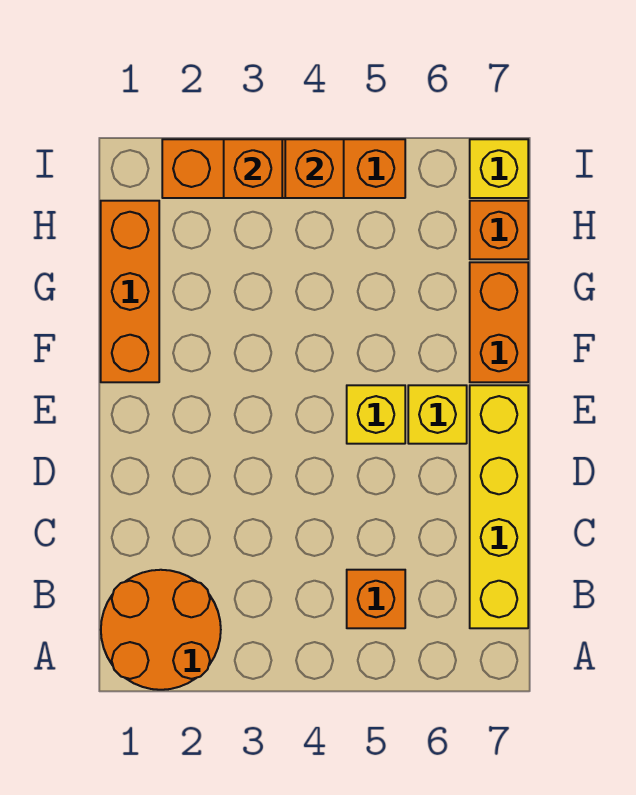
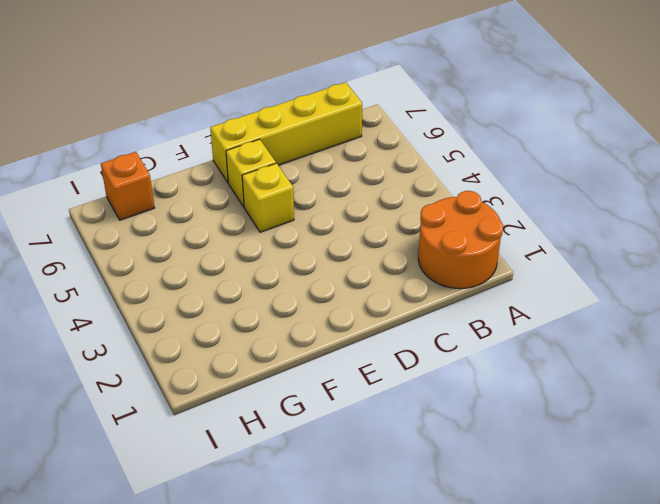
none -> orange 1x1 brick [347,570,405,628]
none -> orange 1x3 brick [101,201,159,382]
none -> orange 1x2 brick [470,262,528,382]

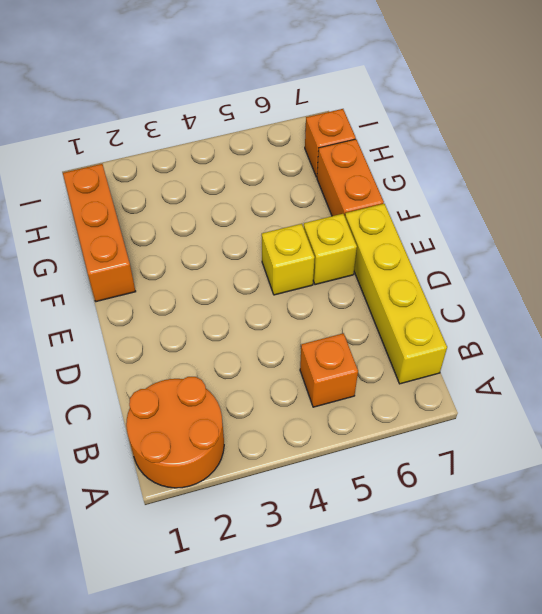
none -> orange 1x4 brick [162,139,405,198]
none -> yellow 1x1 brick [470,139,528,198]
none -> orange 1x1 brick [224,139,282,198]

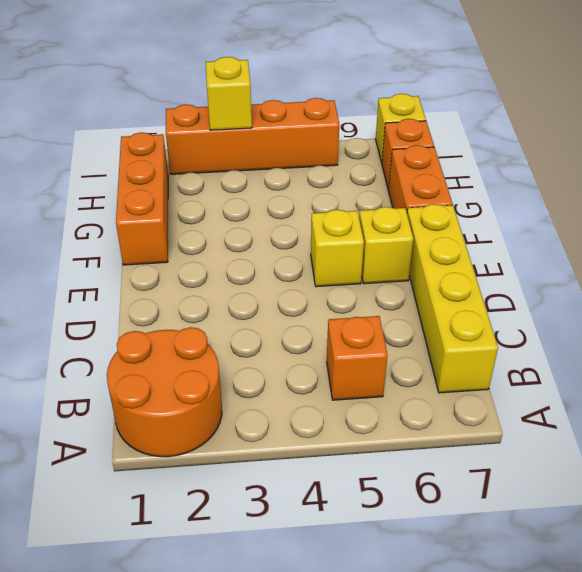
yellow 1x1 brick [206,57,252,130] -> orange 1x1 brick [224,139,282,198]
none -> orange 1x1 brick [285,139,344,198]

